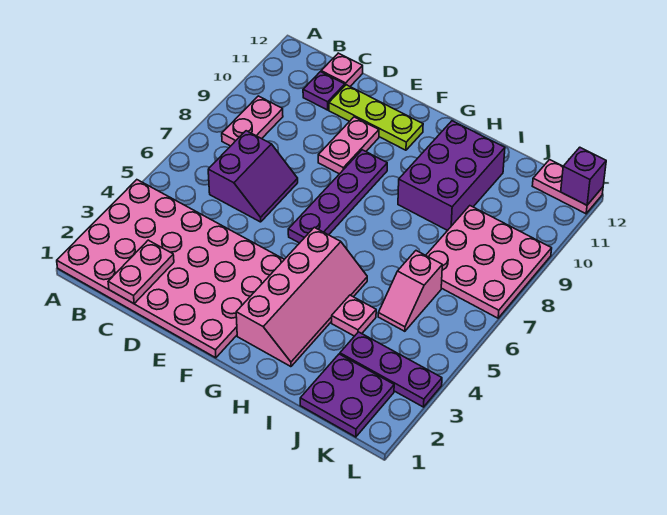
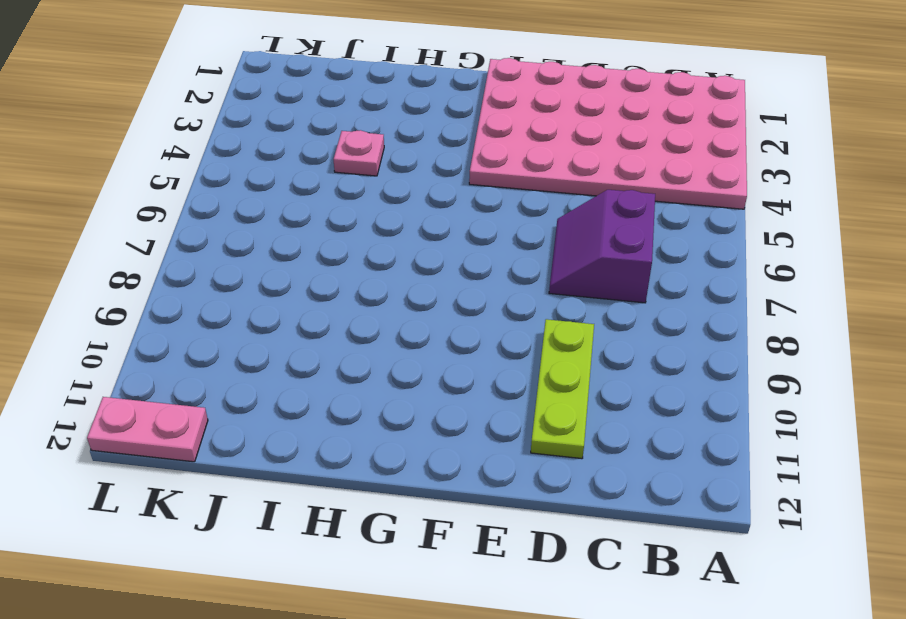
lime 1x3 plate [531,319,594,459] -> lime 1x3 plate turned to [329,85,423,150]
none -> pink 1x2 plate [222,96,283,146]
none -> purple 1x1 plate [303,72,345,110]
none -> pink 1x1 plate [321,53,363,86]

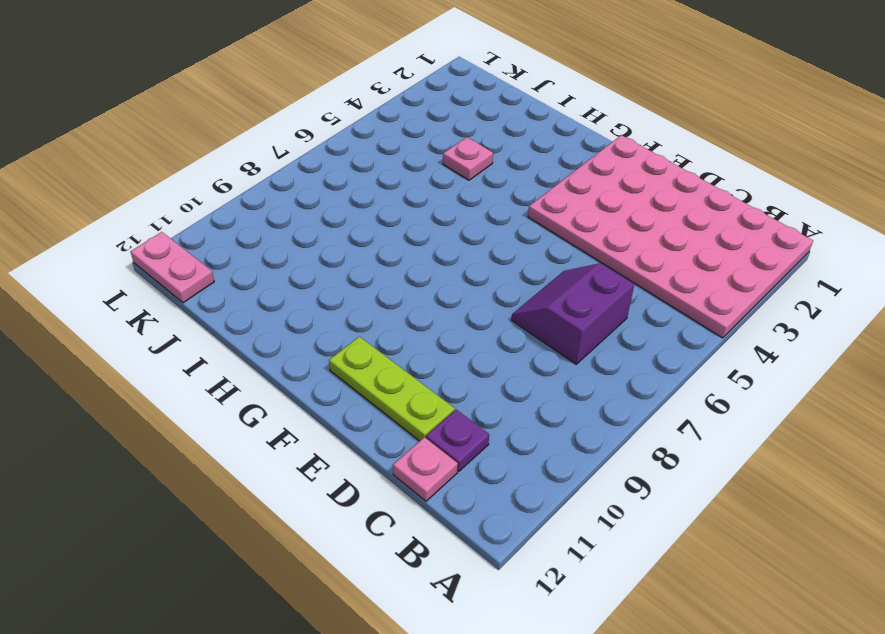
none -> pink 1x2 plate [222,96,283,146]
none -> pink 1x2 plate [318,117,379,174]
none -> purple 1x4 plate [288,150,387,243]

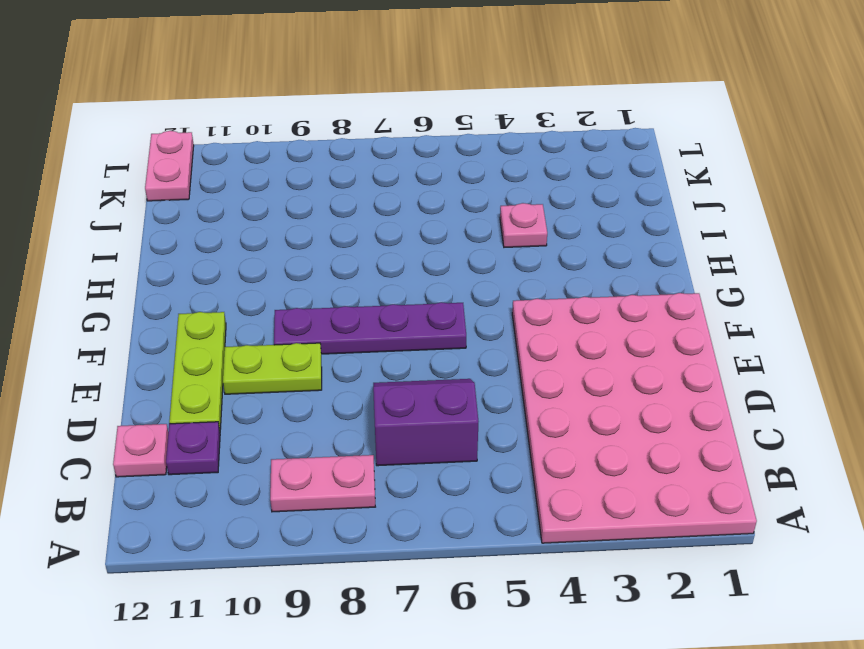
lime 1x2 plate [223,343,322,394] -> pink 1x2 plate [318,117,379,174]
none -> pink 2x4 slope [236,227,367,367]
none -> purple 2x3 brick [398,121,505,231]
none -> purple 2x2 plate [300,354,394,437]

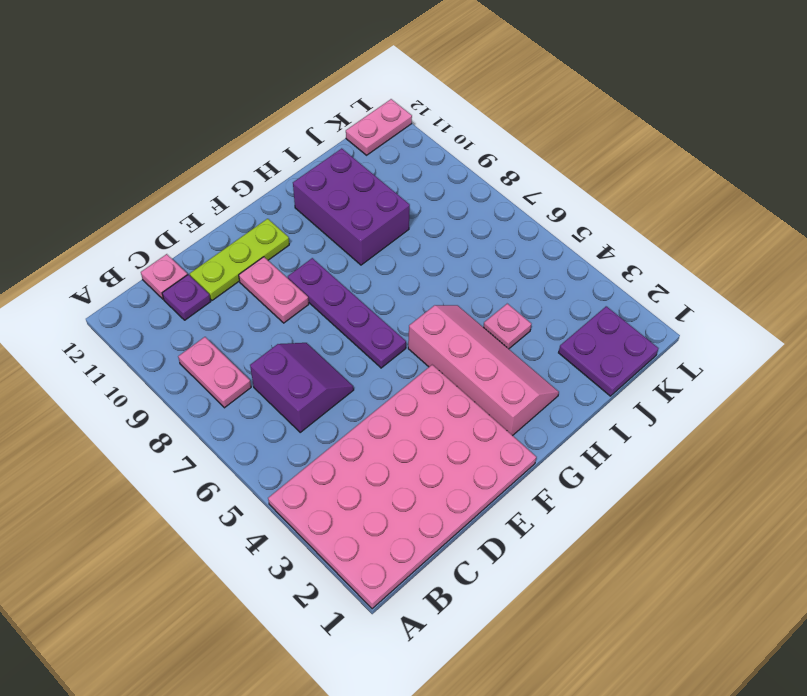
none -> purple 1x3 plate [340,332,442,407]
none -> pink 1x2 slope [378,251,442,331]
none -> pink 3x3 plate [426,206,552,318]

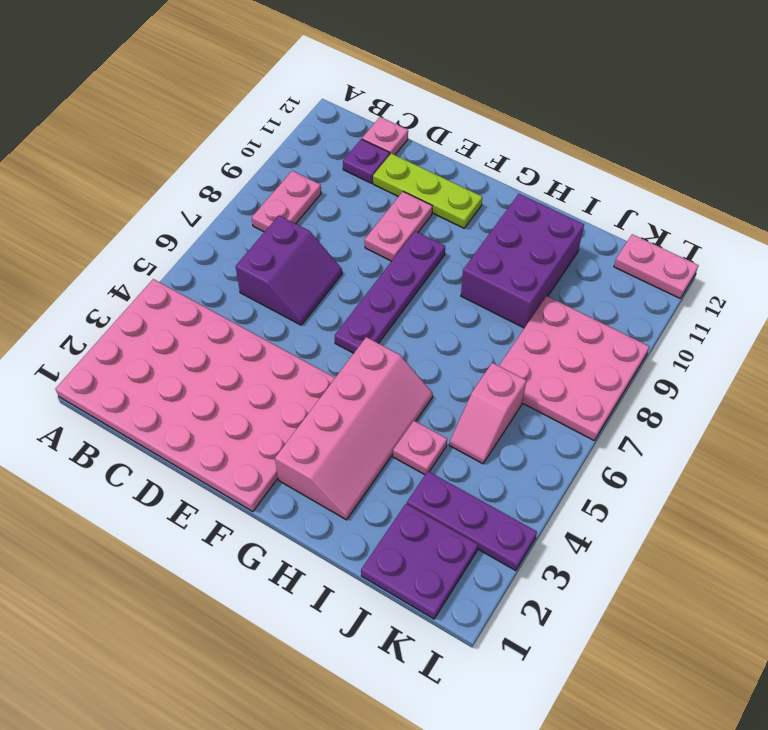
none -> pink 1x2 plate [108,240,174,304]
none -> purple 1x1 brick [561,147,606,205]

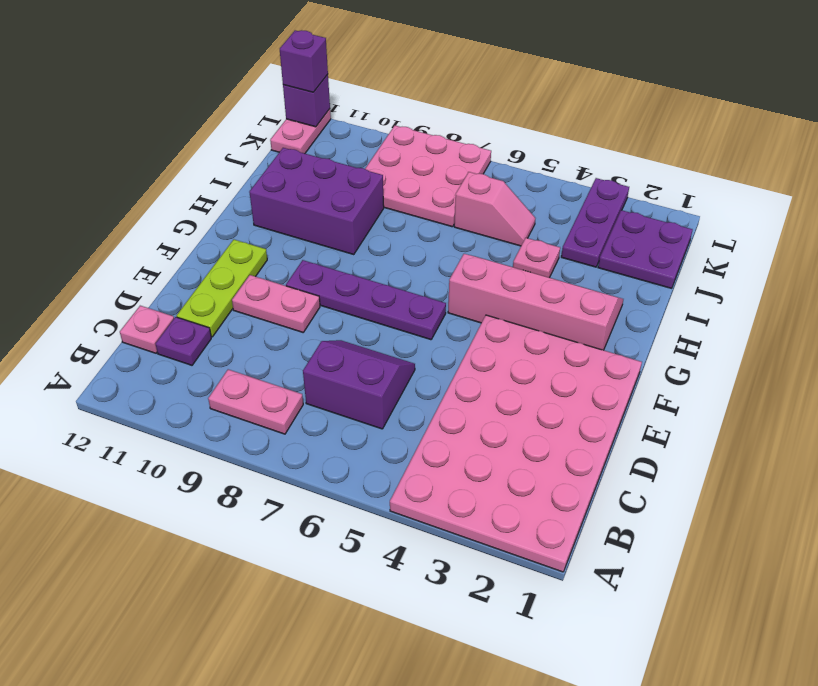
purple 1x1 brick [280,30,328,92] -> none
none -> pink 1x2 plate [108,240,174,304]

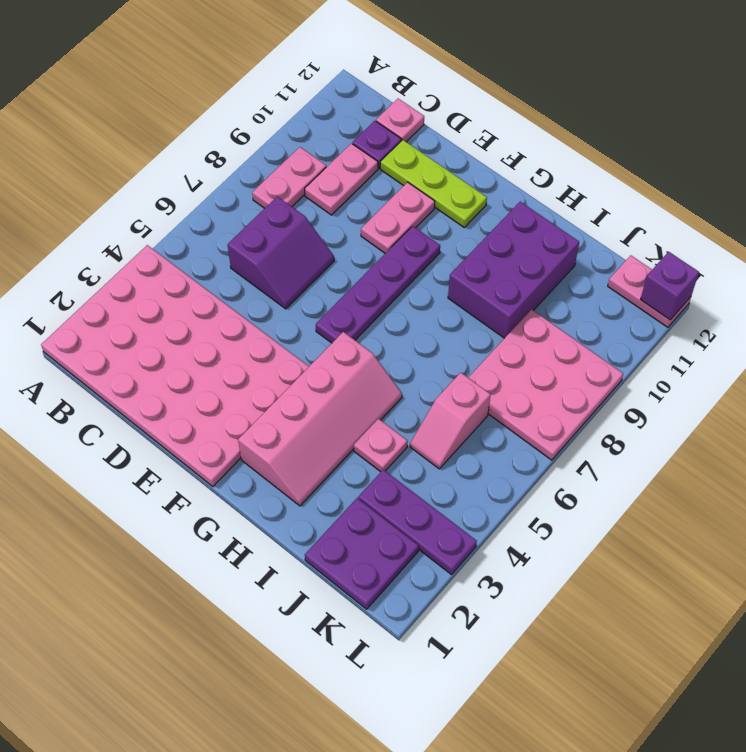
pink 1x2 plate [305,143,378,215] -> pink 1x2 plate moved to [108,240,174,304]

